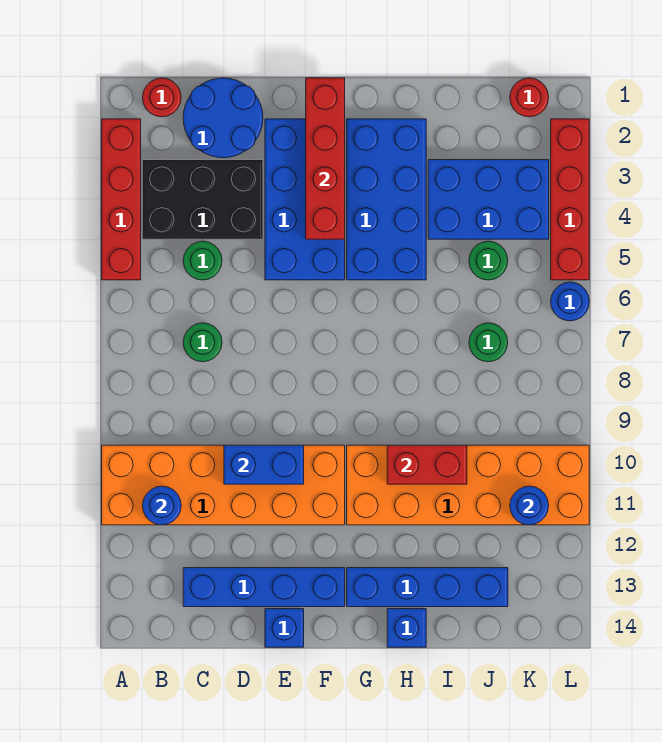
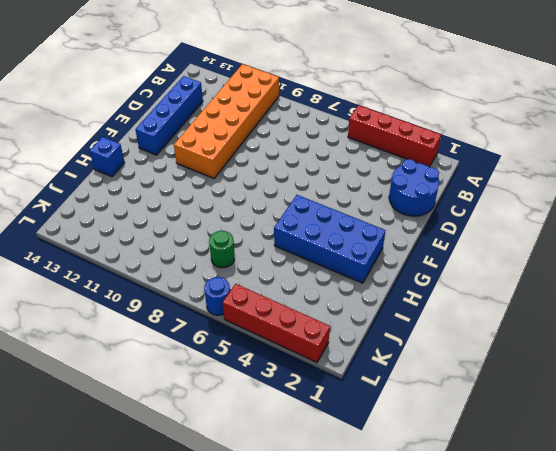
none -> red 1x1 round brick [143,78,181,117]
none -> black 2x3 brick [142,160,263,239]
none -> green 1x1 round brick [183,241,222,280]

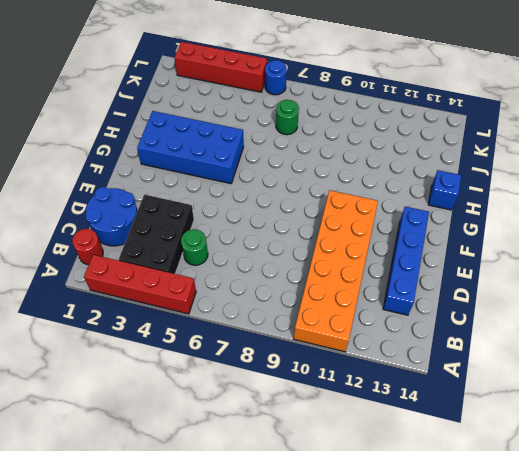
none -> green 1x1 round brick [183,323,222,362]
none -> blue 2x4 brick [265,119,345,280]
none -> blue 1x1 brick [265,609,304,647]

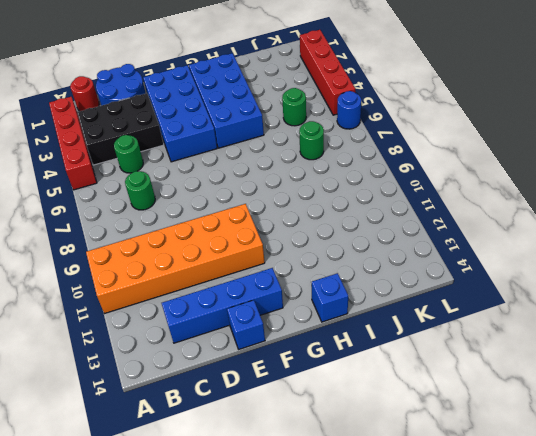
none -> orange 2x6 brick [347,445,589,525]
none -> blue 1x4 brick [347,568,508,607]
none -> blue 2x3 brick [428,160,549,239]

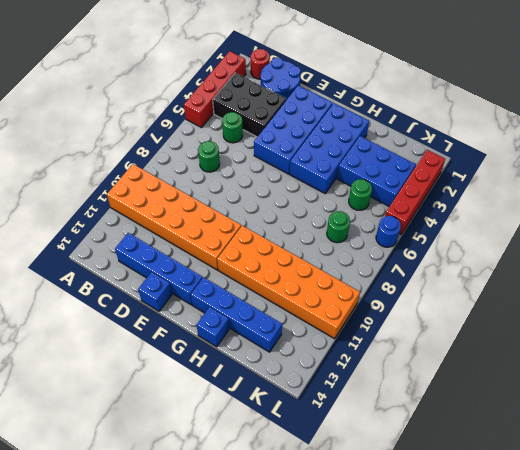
none -> red 1x1 round brick [510,78,549,117]
none -> blue 1x1 round brick [142,486,181,525]
none -> blue 1x2 brick [224,445,304,484]

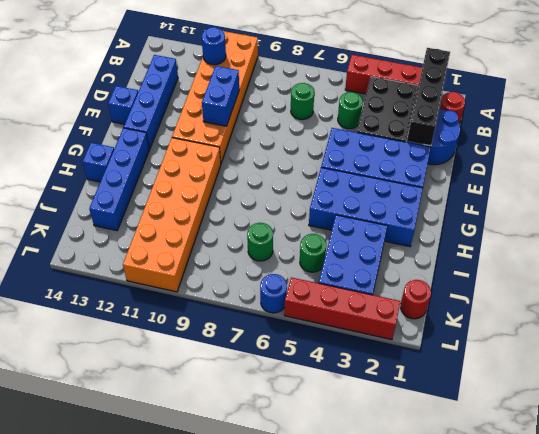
black 1x4 brick [407,48,450,146] -> none
none -> red 1x4 brick [306,78,345,239]
none -> red 1x2 brick [387,445,467,484]
none -> blue 1x1 round brick [510,486,549,525]

